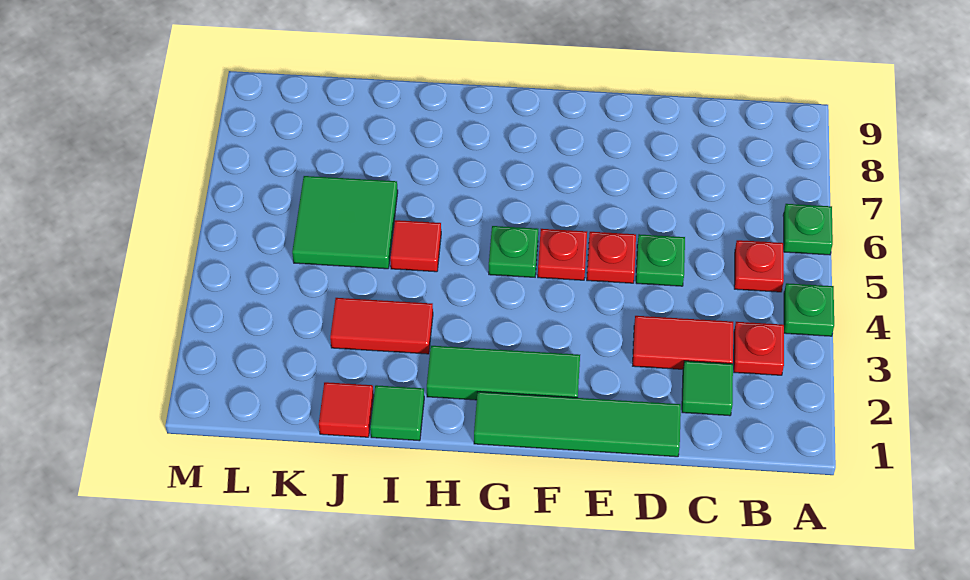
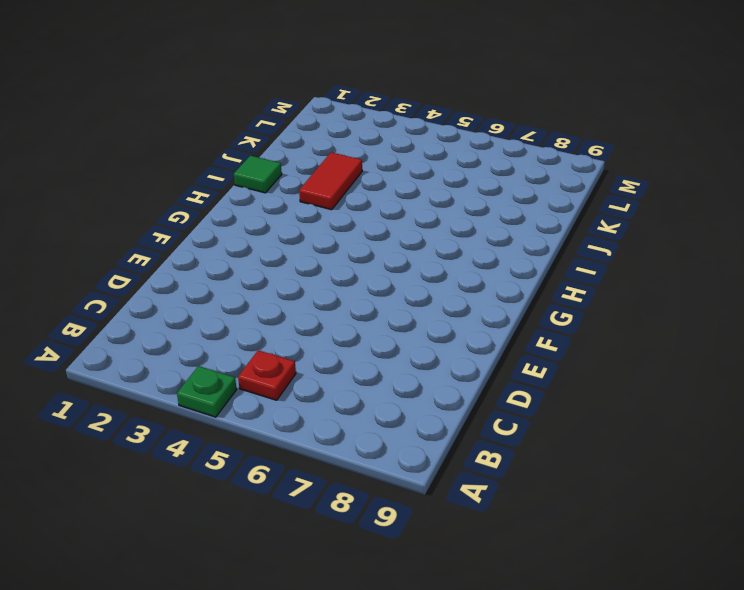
none -> green 1x1 plate [783,204,833,255]
none -> red 1x1 plate [734,322,784,375]
none -> green 1x1 tile [682,361,733,416]

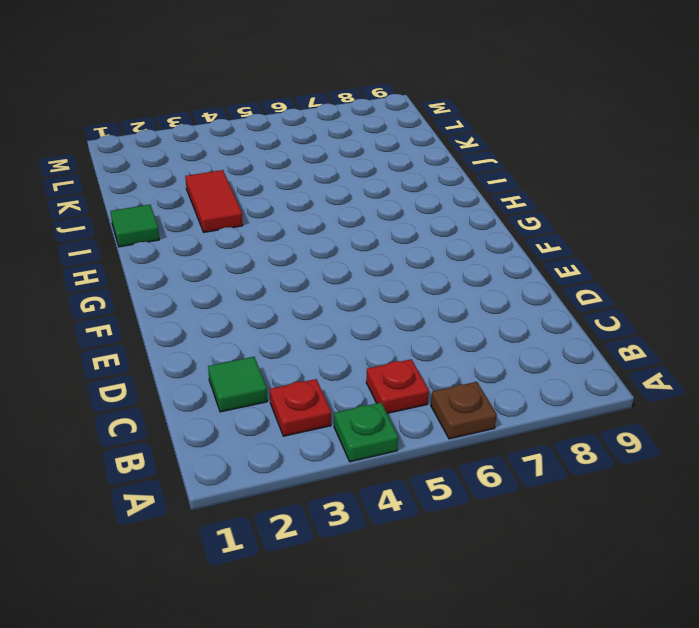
brown 1x1 plate [431,382,497,439] -> green 1x1 plate [783,204,833,255]
none -> red 1x2 tile [633,316,733,369]
none -> green 1x4 tile [474,392,681,457]
none -> green 1x1 plate [636,234,685,286]

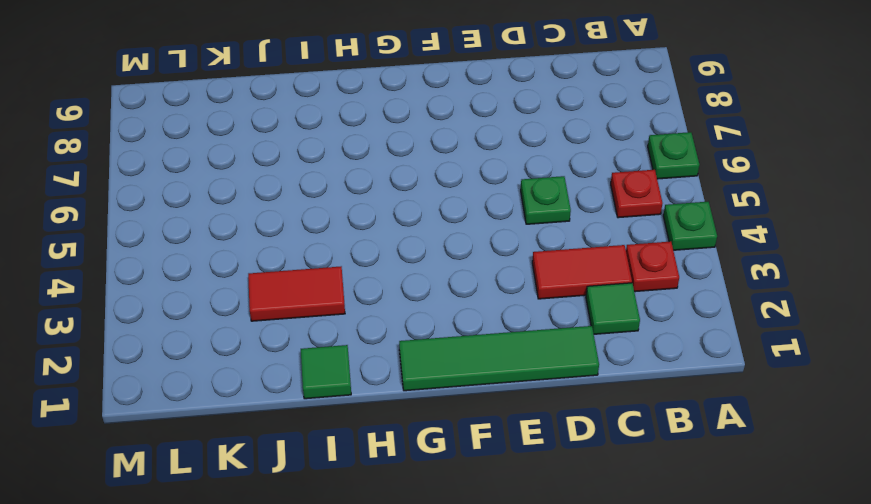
none -> red 1x1 plate [587,232,636,283]
none -> green 1x3 tile [427,346,580,400]
none -> red 1x1 plate [538,229,587,280]

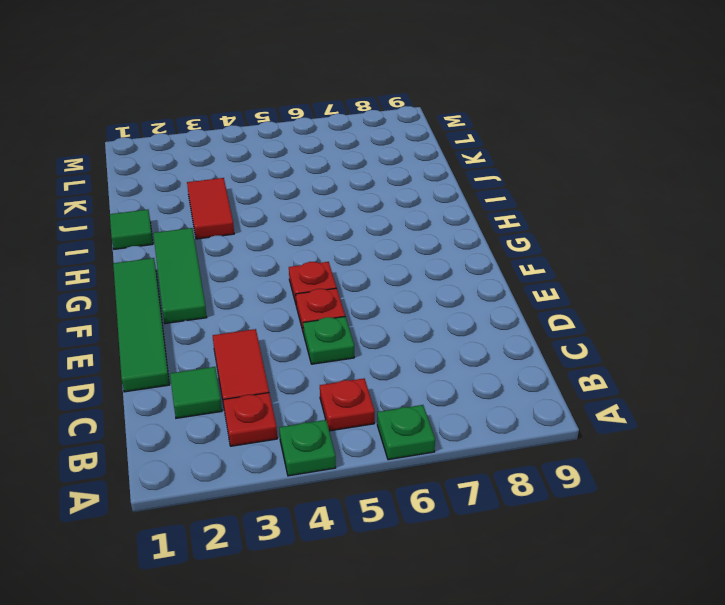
none -> green 1x1 plate [489,226,538,277]
none -> red 1x1 tile [390,220,441,272]
none -> red 1x1 tile [319,382,374,437]

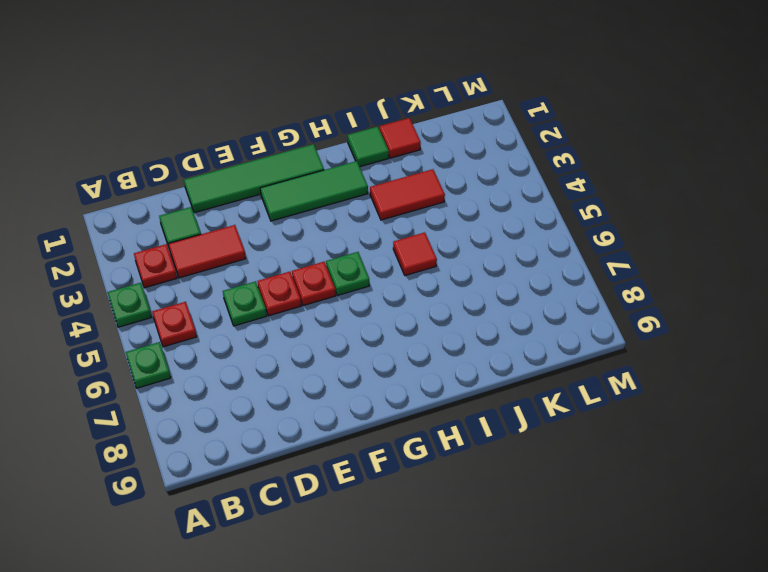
none -> green 2x2 tile [292,176,398,269]

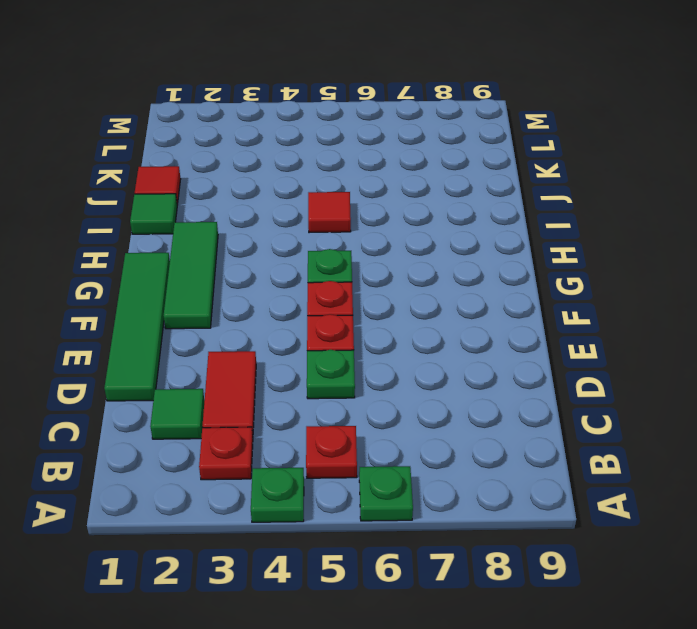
none -> red 1x2 tile [330,298,433,354]
none -> green 2x2 tile [292,176,398,269]

